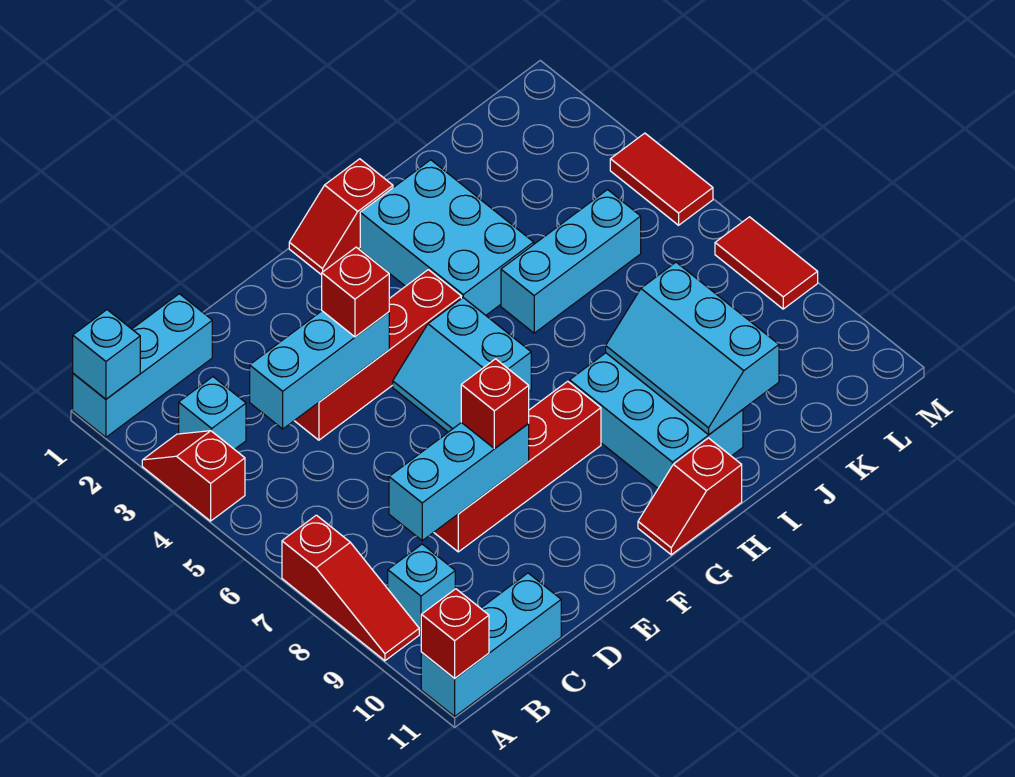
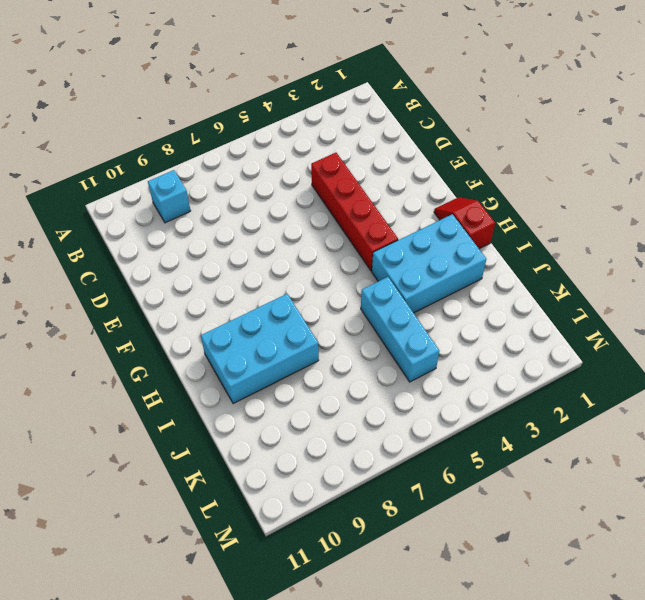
none -> cyan 1x3 brick [73,294,212,437]
none -> red 1x2 slope [142,431,245,521]
none -> red 1x3 slope [282,515,419,661]

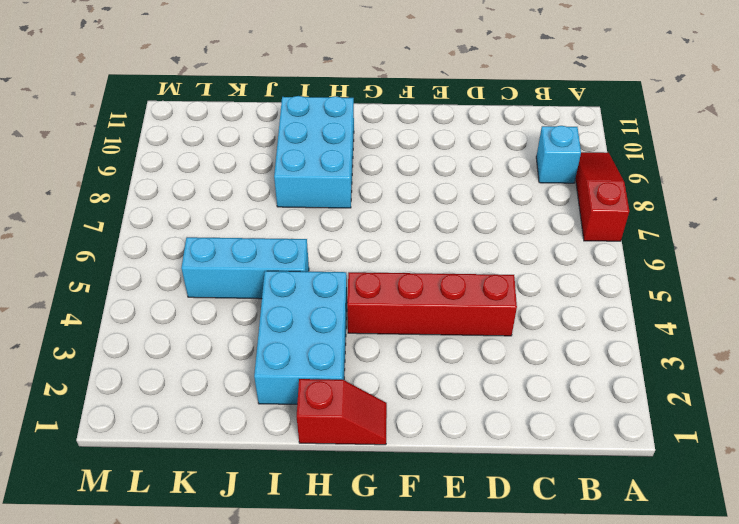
none -> cyan 1x3 brick [73,294,212,437]
none -> red 1x2 slope [142,431,245,521]
none -> cyan 1x3 brick [421,573,561,716]

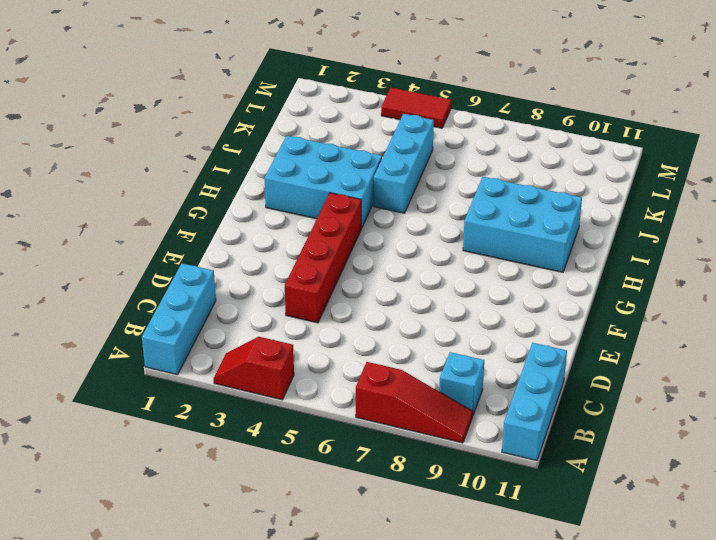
none -> cyan 1x1 brick [179,377,246,449]
none -> red 1x4 brick [434,381,601,552]
none -> cyan 2x2 slope [393,298,531,432]

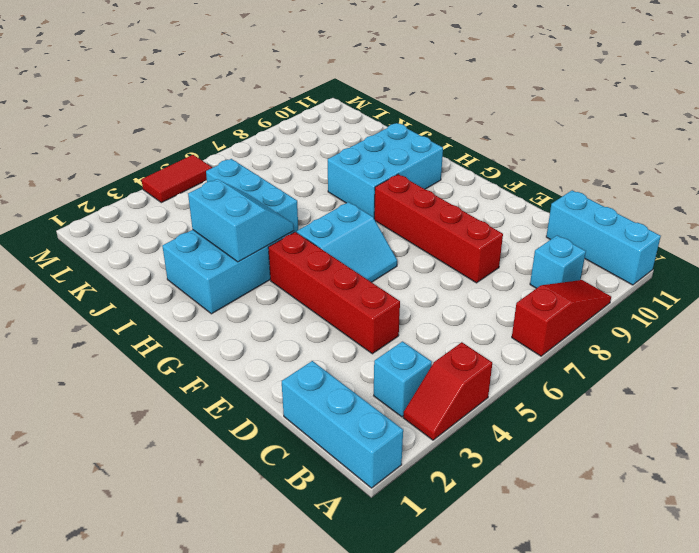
cyan 2x2 slope [188,179,294,262] -> none
none -> red 1x2 slope [289,159,393,275]
none -> red 1x2 slope [638,438,742,555]
none -> red 1x2 tile [715,217,818,309]

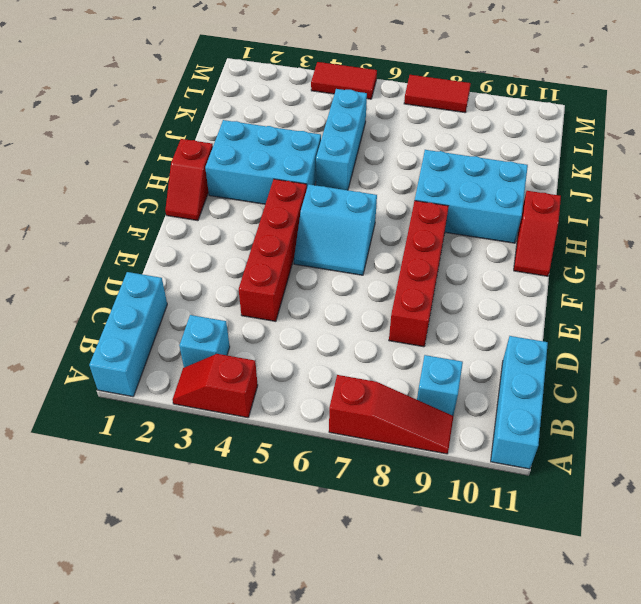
none -> cyan 1x1 brick [73,310,140,399]
none -> red 1x1 brick [421,589,489,679]
none -> cyan 1x3 brick [250,311,389,429]

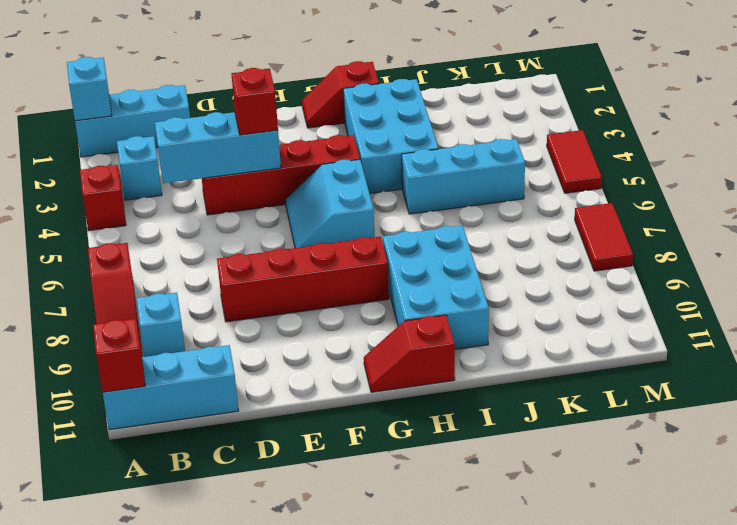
none -> cyan 1x3 brick [389,422,529,541]
none -> cyan 2x3 slope [606,262,779,435]
none -> red 1x1 brick [461,359,529,449]

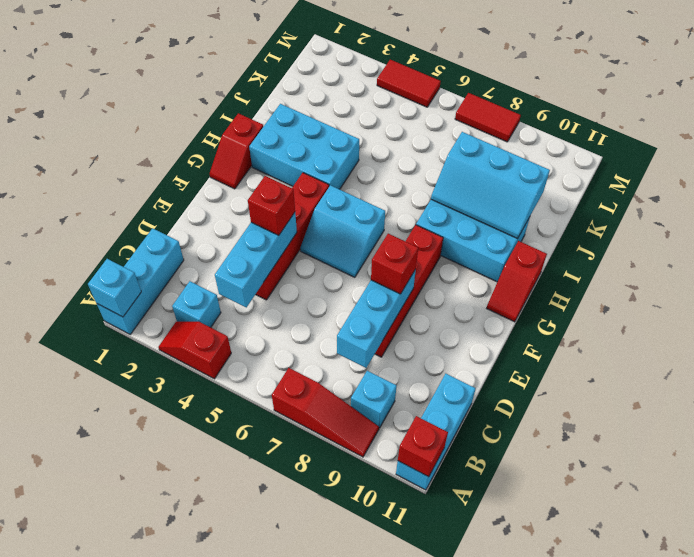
none -> cyan 1x3 brick [501,190,641,333]

